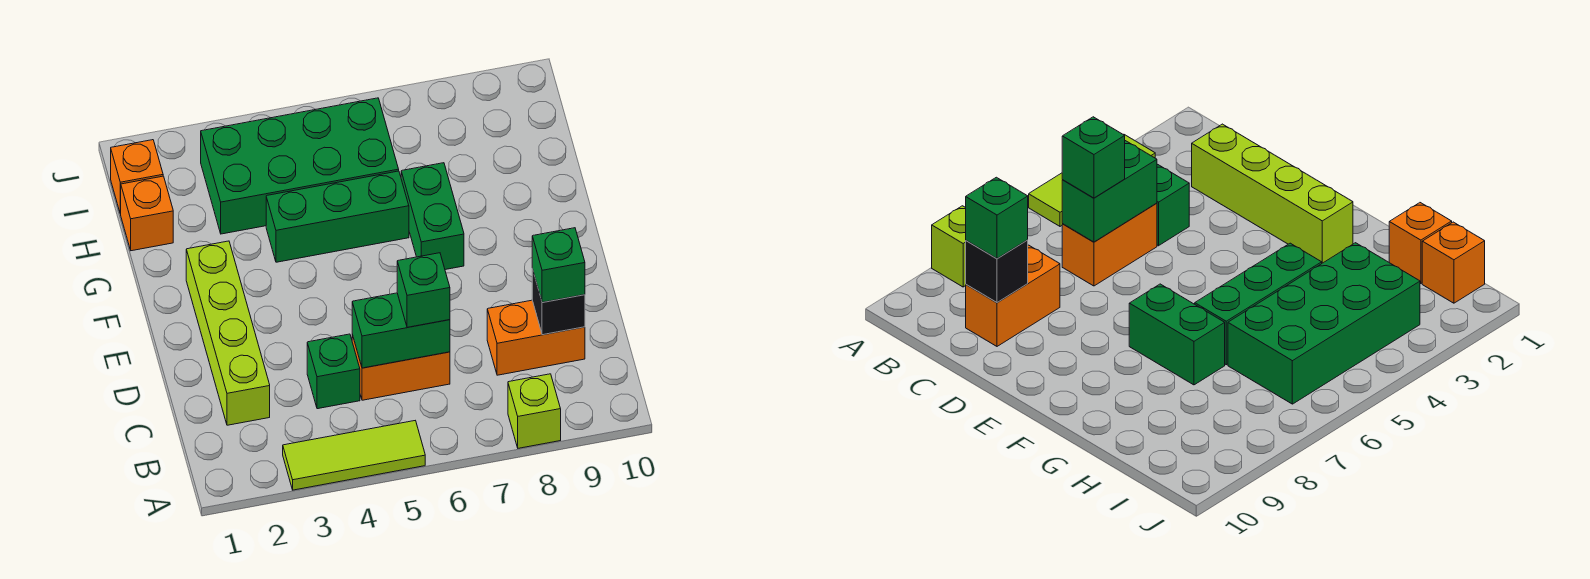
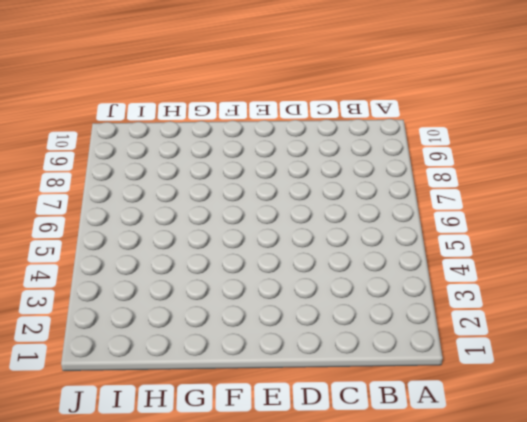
none -> lime 1x3 tile [283,421,425,490]
none -> lime 1x1 brick [508,374,561,448]
none -> lime 1x4 brick [186,241,270,425]

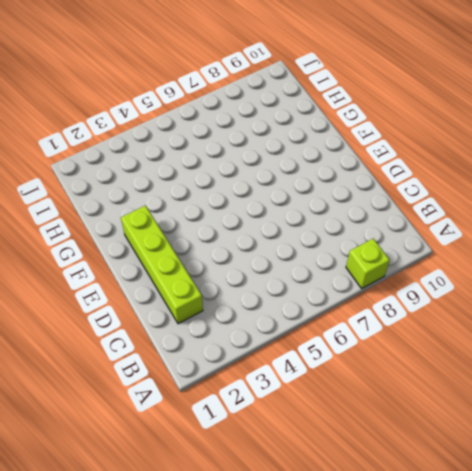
none -> lime 1x3 tile [283,421,425,490]
none -> green 1x1 brick [307,334,360,409]
none -> orange 1x2 brick [352,335,450,400]

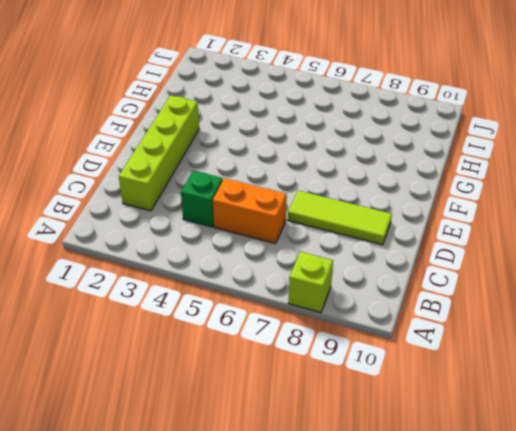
lime 1x3 tile [288,190,392,245] -> lime 1x3 tile moved to [283,421,425,490]
none -> orange 1x2 brick [487,300,585,375]
none -> green 1x2 brick [401,163,464,270]
none -> green 1x3 brick [266,171,409,262]

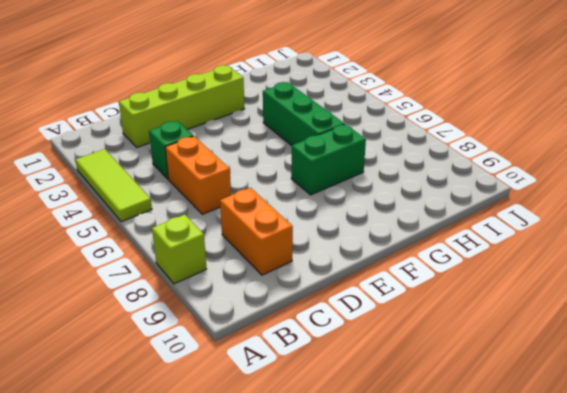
none -> orange 1x1 brick [121,176,173,251]
none -> green 2x4 brick [201,98,399,234]
none -> orange 1x1 brick [111,140,163,214]

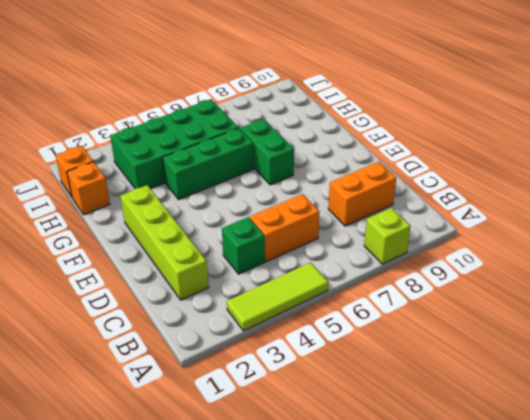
none -> green 1x2 brick [352,293,450,368]
none -> black 1x1 brick [532,269,585,335]
none -> green 1x1 brick [397,253,450,327]

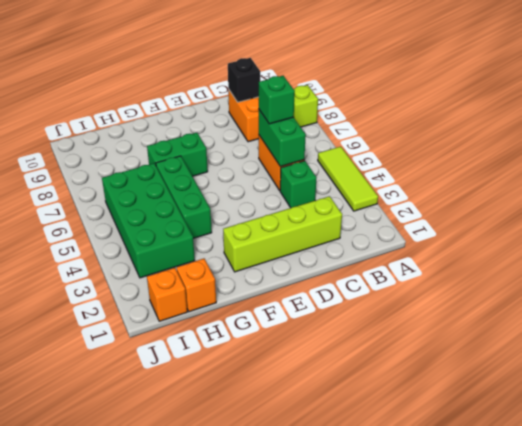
none -> green 1x1 brick [532,228,585,302]

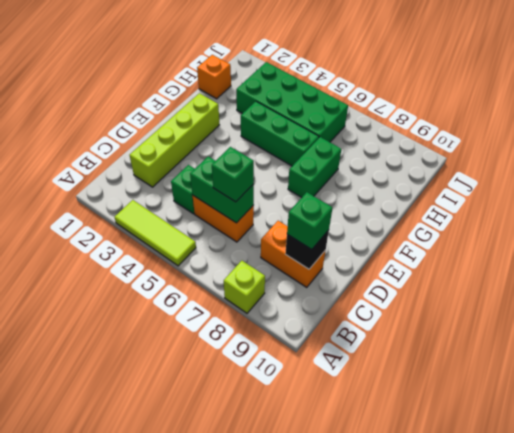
none -> orange 1x1 brick [111,140,163,214]

